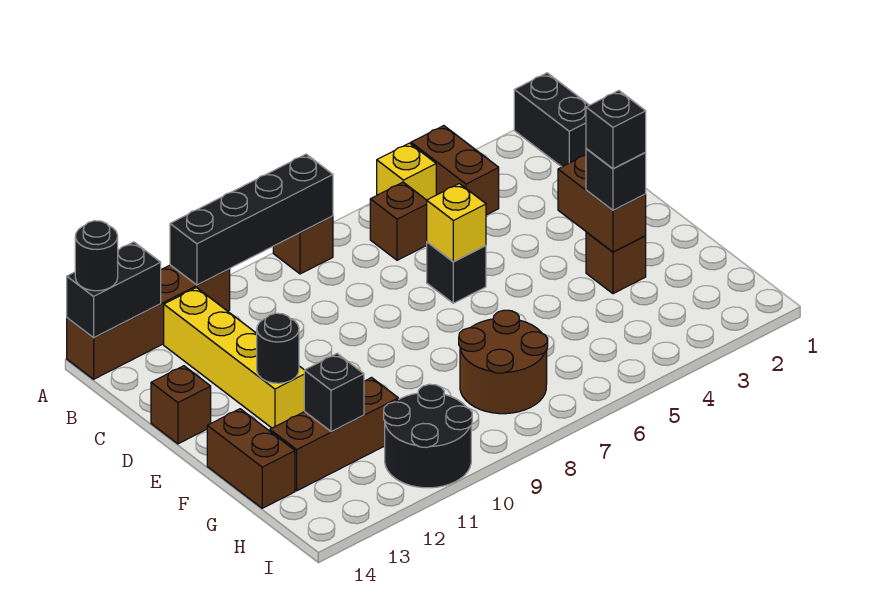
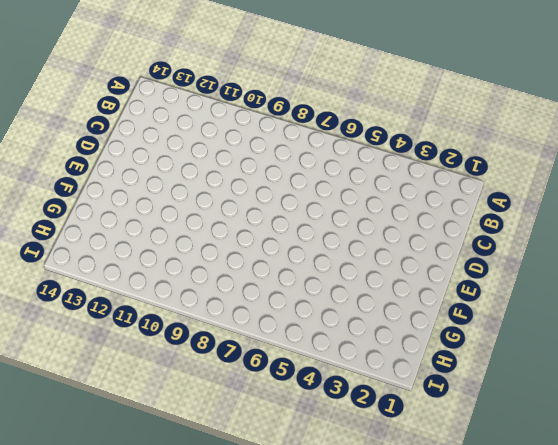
none -> black 1x2 brick [514,73,589,167]
none -> brown 1x2 brick [411,126,499,215]
none -> yellow 1x1 brick [377,143,436,200]

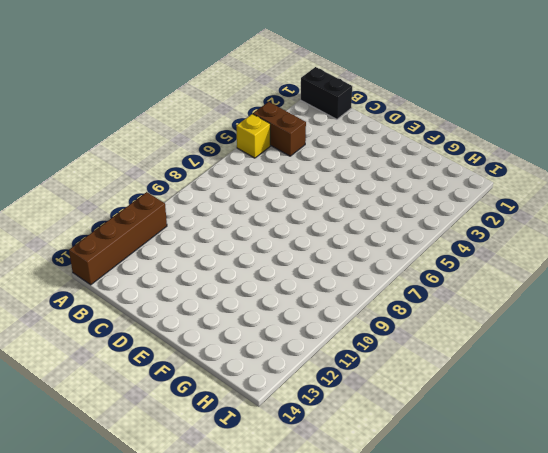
none -> brown 1x1 brick [273,216,333,274]
none -> brown 1x1 brick [370,182,427,260]
none -> yellow 1x4 brick [164,288,305,428]

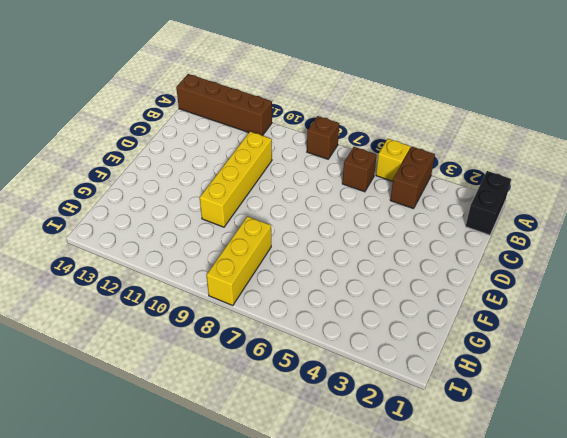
yellow 1x4 brick [200,132,272,227] -> yellow 1x4 brick moved to [164,288,305,428]
yellow 1x3 brick [206,216,271,305] -> brown 2x2 round brick [459,310,548,414]
none -> black 1x1 brick [427,242,486,303]
none -> brown 1x1 brick [151,366,211,444]
none -> brown 1x1 brick [586,232,646,294]

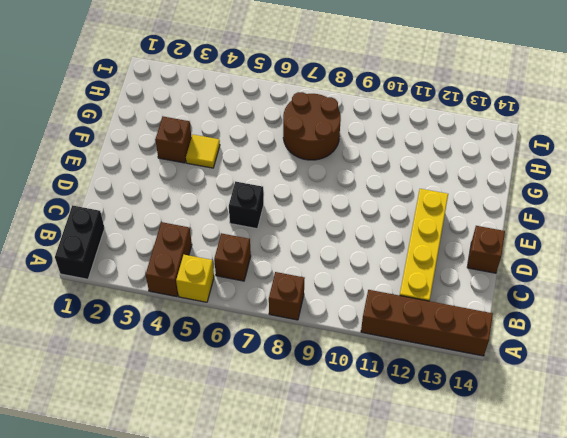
yellow 1x1 tile [186,135,220,168] -> none
none -> brown 1x2 brick [207,409,295,508]
none -> brown 1x3 brick [270,378,398,491]
none -> black 2x2 round brick [384,384,472,488]

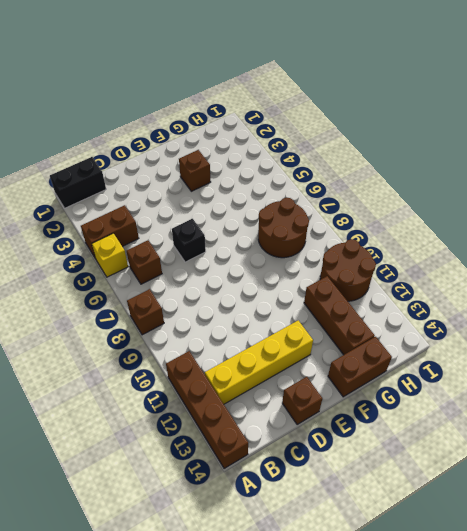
brown 2x2 round brick [320,239,376,301] -> black 2x2 round brick [384,384,472,488]
none -> black 1x4 brick [170,154,333,285]
none -> black 1x2 brick [67,242,161,338]
none -> yellow 1x1 brick [427,184,486,262]

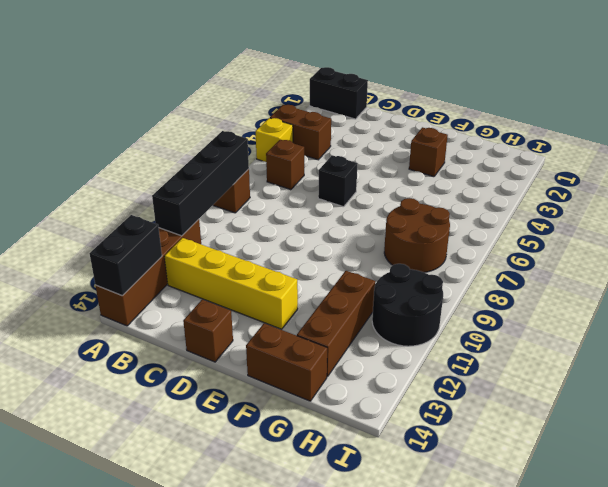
none -> yellow 1x1 brick [427,184,486,262]
none -> brown 1x2 brick [558,155,646,252]
none -> black 1x1 round brick [257,313,299,383]

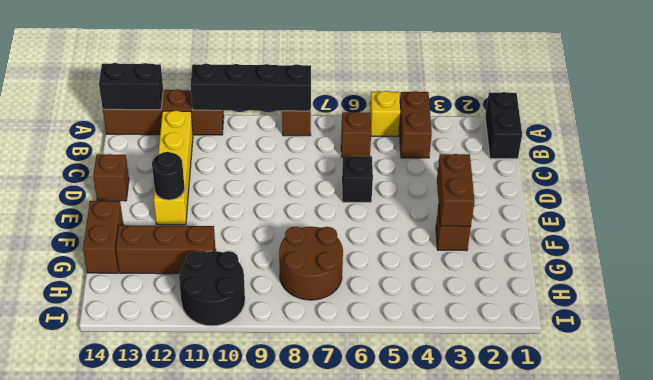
none -> yellow 1x1 brick [427,184,486,262]
none -> black 1x1 brick [304,354,364,432]
none -> black 1x1 round brick [75,221,118,291]

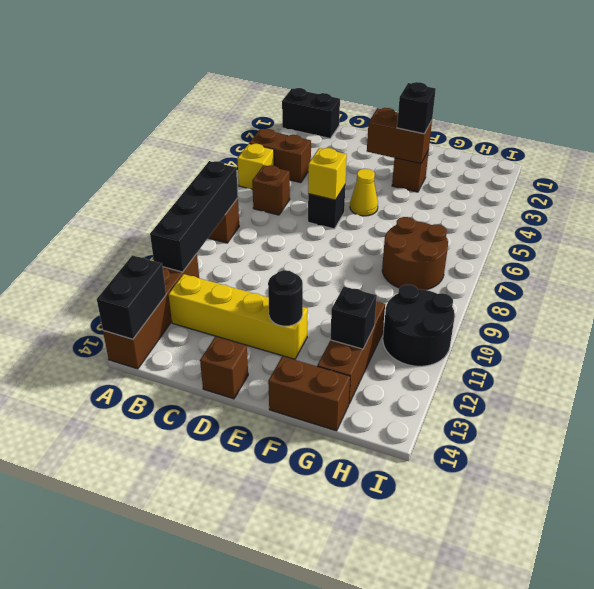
yellow 1x1 cone [350,169,378,216] -> none
none -> black 1x1 round brick [75,221,118,291]
none -> black 1x1 brick [586,91,646,169]

